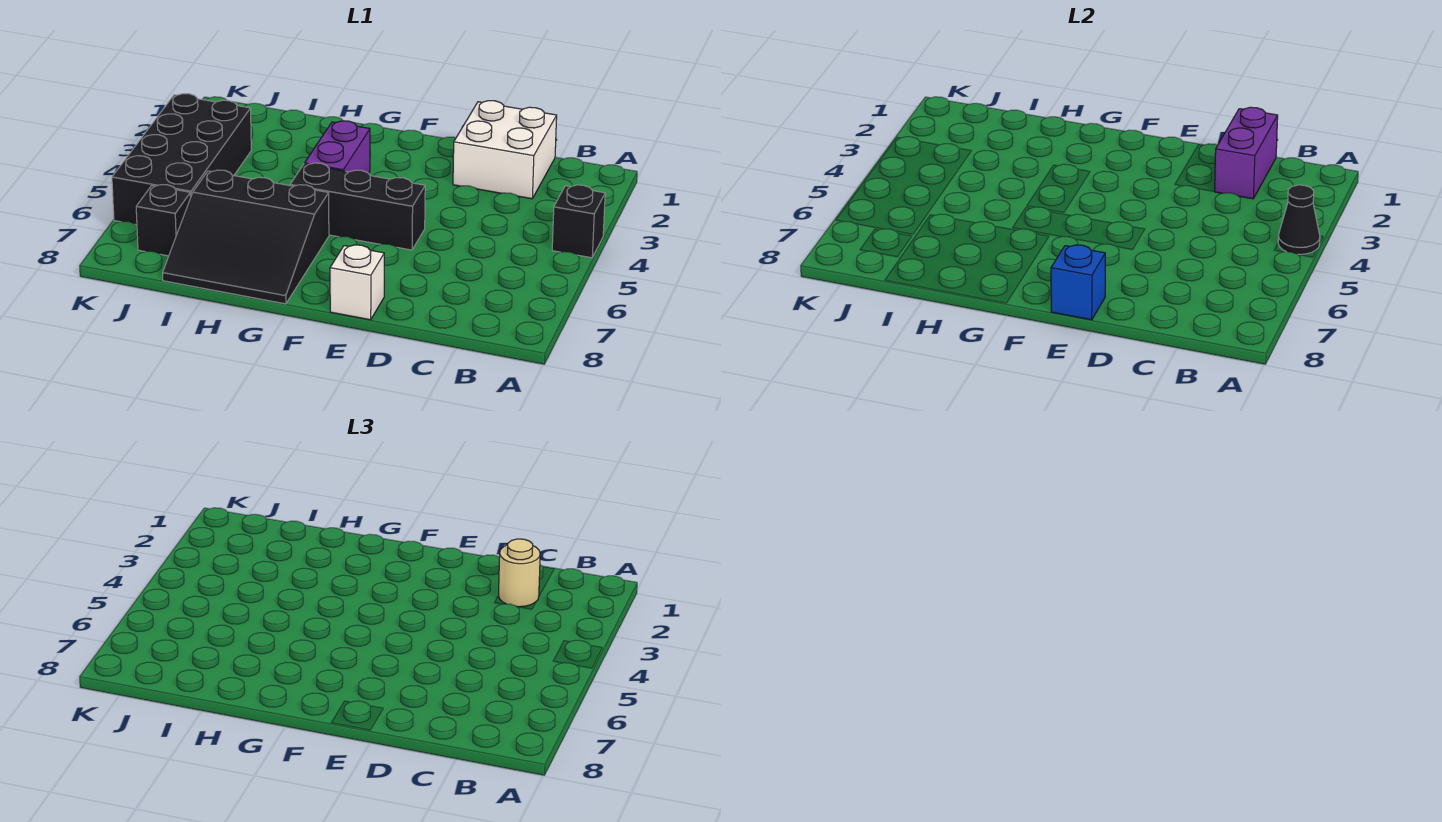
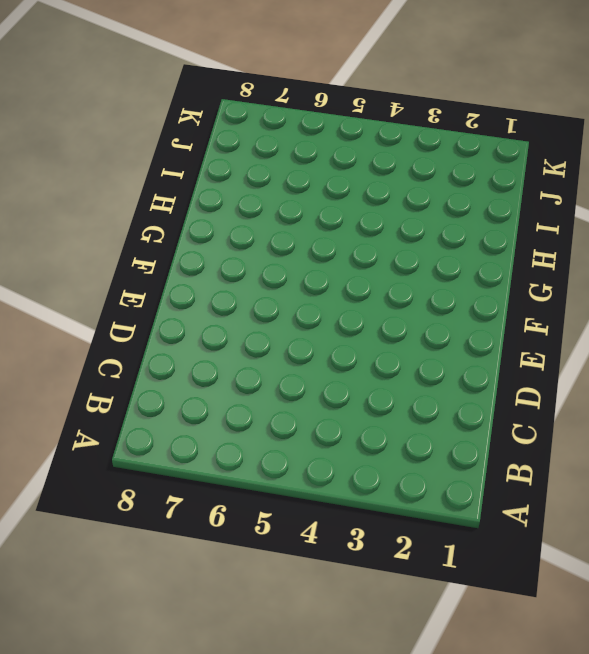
none -> black 1x1 brick [552,185,605,258]
none -> white 2x2 brick [453,101,557,199]
none -> black 1x3 brick [290,163,425,250]

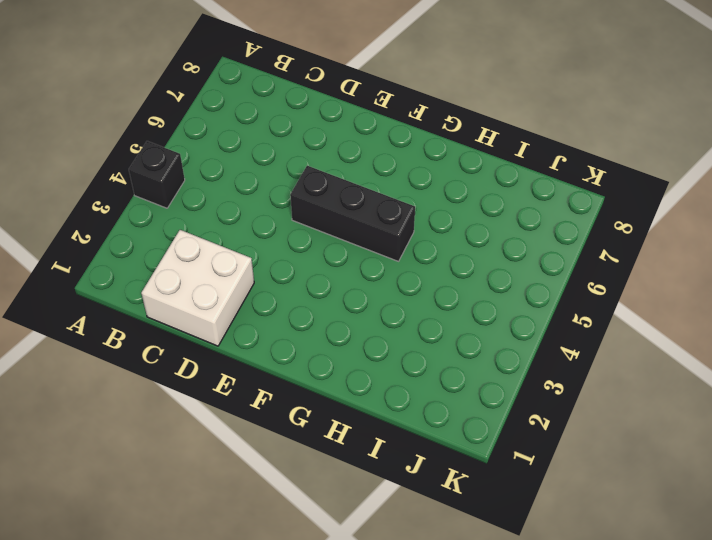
none -> white 1x1 brick [330,245,384,320]
none -> purple 1x2 brick [305,121,370,174]
none -> black 3x3 slope [163,170,329,304]

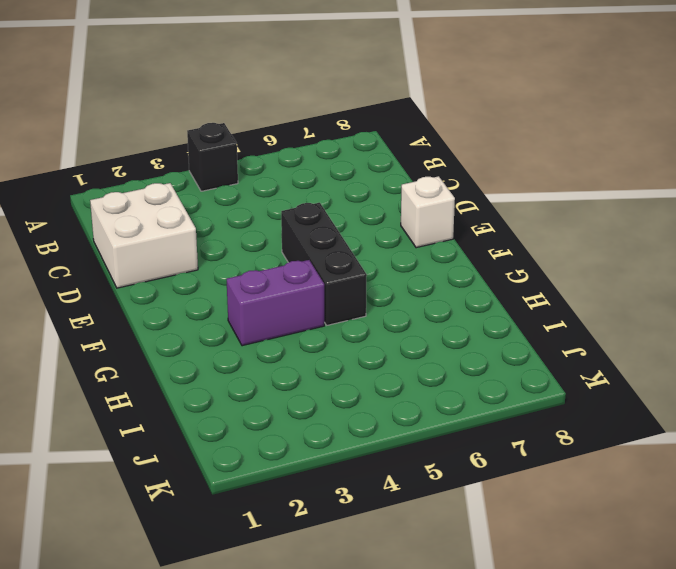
none -> black 3x3 slope [163,170,329,304]
none -> black 2x4 brick [112,94,251,225]
none -> black 1x1 brick [136,185,191,256]

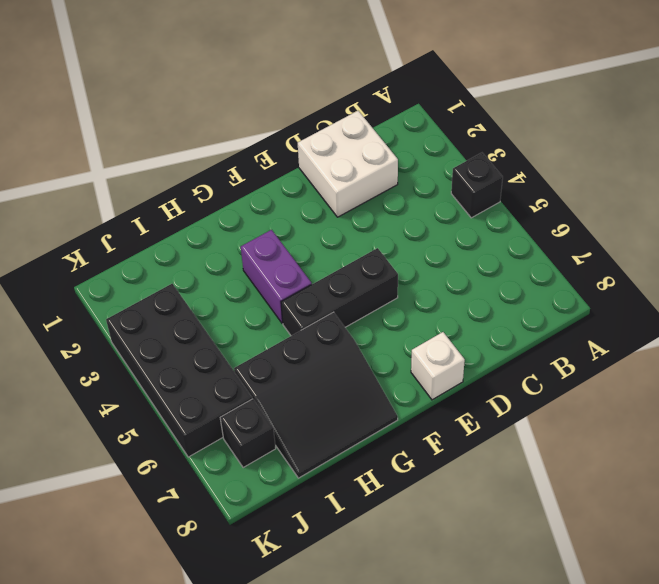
none -> black 1x1 cone [1278,185,1320,255]
none -> purple 1x2 brick [1214,107,1278,199]
none -> blue 1x1 brick [1051,245,1105,320]

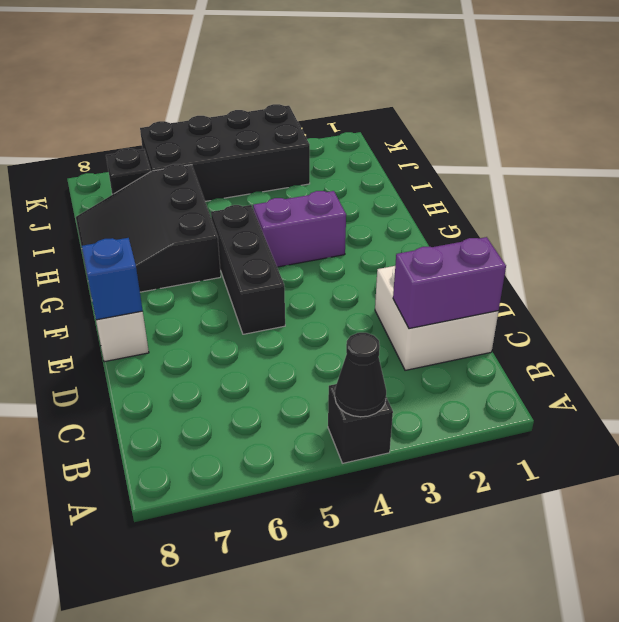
none -> tan 1x1 round brick [499,539,540,607]

